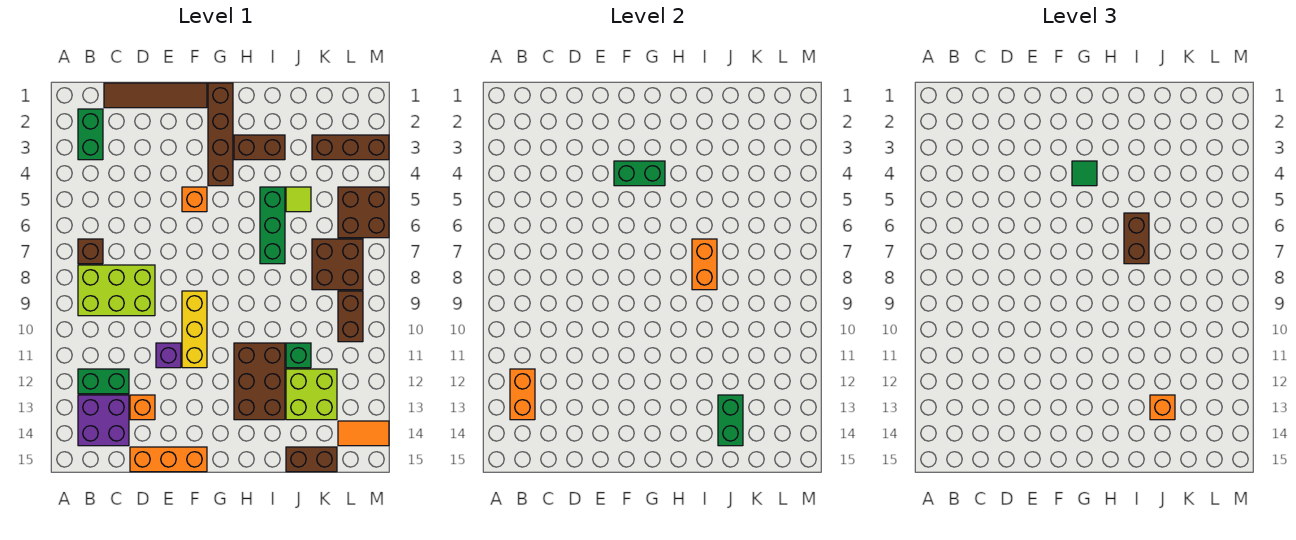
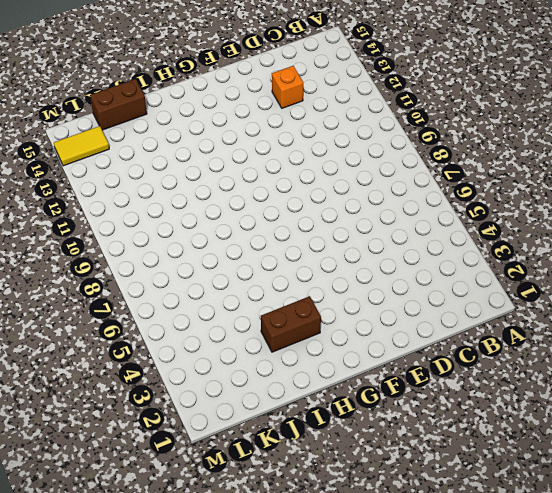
yellow 1x2 tile [54,126,109,166] -> orange 1x2 tile [338,421,389,446]
none -> green 1x2 brick [78,109,103,160]
none -> brown 1x1 brick [78,239,103,264]
none -> lime 2x3 brick [78,265,155,316]
none -> green 1x2 brick [78,369,129,394]

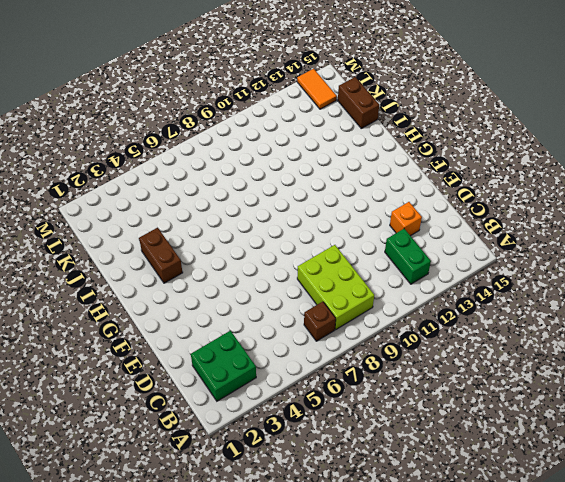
green 2x2 brick [191,331,256,401] -> green 1x2 brick [78,109,103,160]
none -> purple 2x2 brick [78,395,129,446]
none -> brown 1x4 tile [104,83,207,108]
none -> orange 1x3 brick [130,447,207,472]
none -> purple 1x1 brick [156,343,181,368]

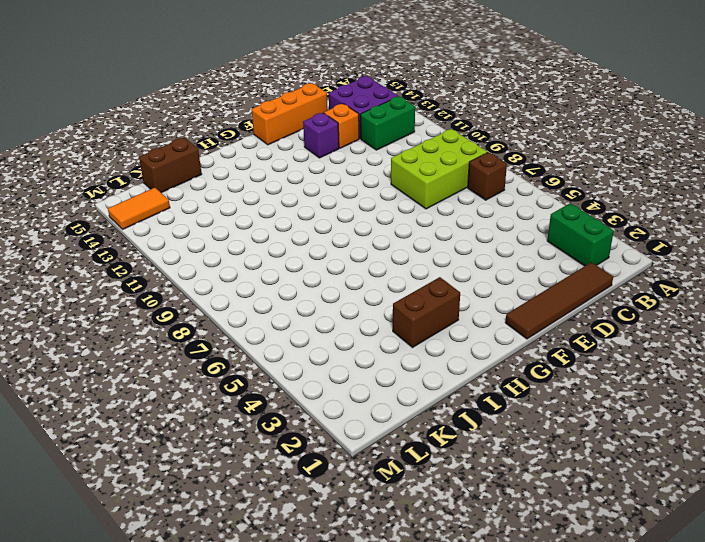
purple 1x1 brick [303,113,339,158] -> purple 1x1 brick moved to [156,343,181,368]
none -> orange 1x1 brick [182,187,207,212]
none -> yellow 1x3 brick [182,291,207,368]
none -> brown 1x4 brick [208,83,233,186]
none -> brown 2x3 brick [234,343,285,420]

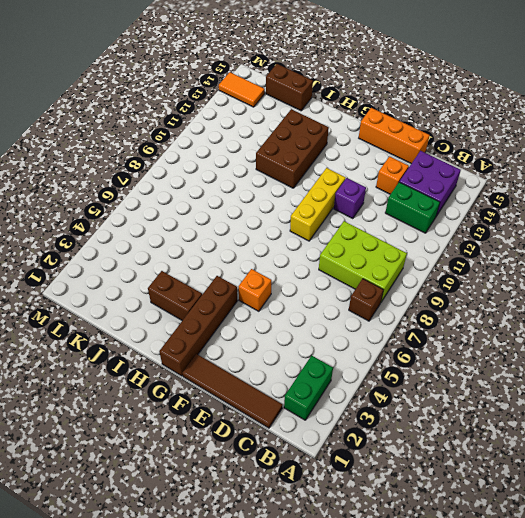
none -> green 1x3 brick [260,187,285,264]
none -> lime 1x1 tile [286,187,311,212]
none -> green 1x1 brick [286,343,311,368]
none -> lime 2x2 brick [286,369,337,420]

